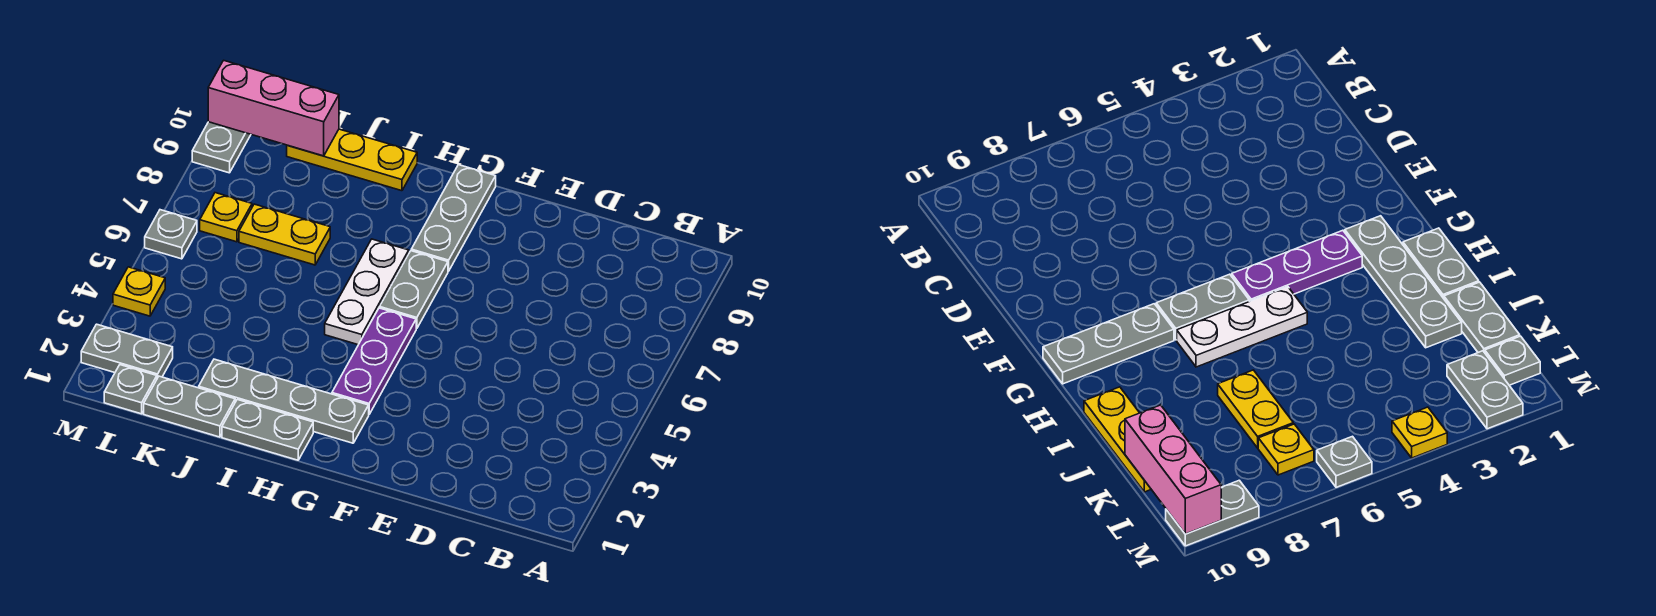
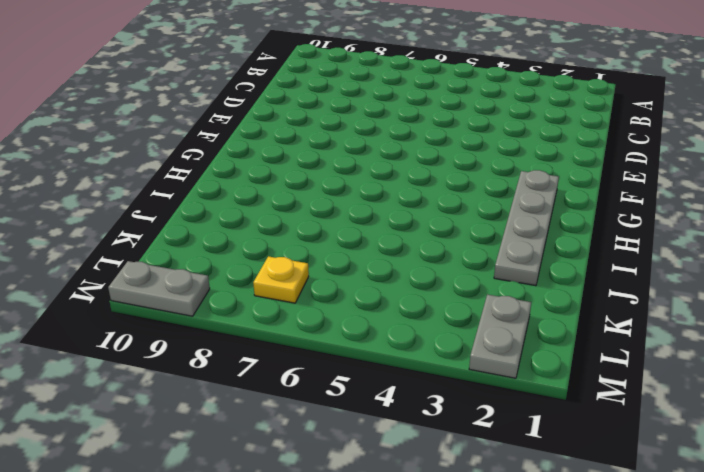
none -> purple 1x3 plate [332,308,416,414]
none -> grey 1x2 plate [380,251,448,329]
none -> grey 1x3 plate [411,165,496,271]

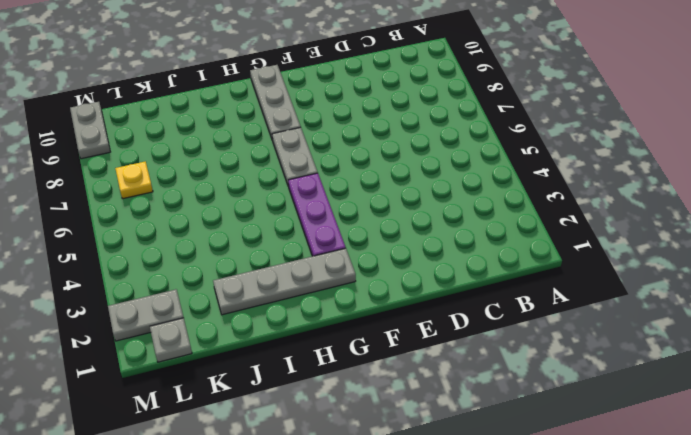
none -> grey 1x2 plate [222,399,313,460]
none -> white 1x3 plate [325,239,409,345]
none -> yellow 1x3 plate [287,129,417,191]

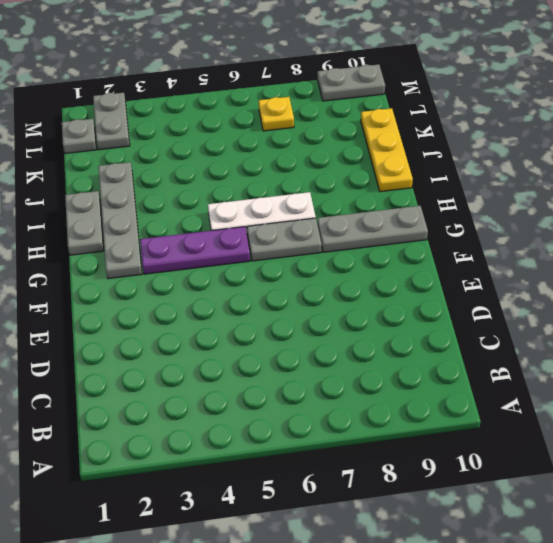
none -> grey 1x2 plate [144,376,235,437]
none -> yellow 1x2 plate [239,204,330,265]
none -> yellow 1x1 plate [113,267,165,316]

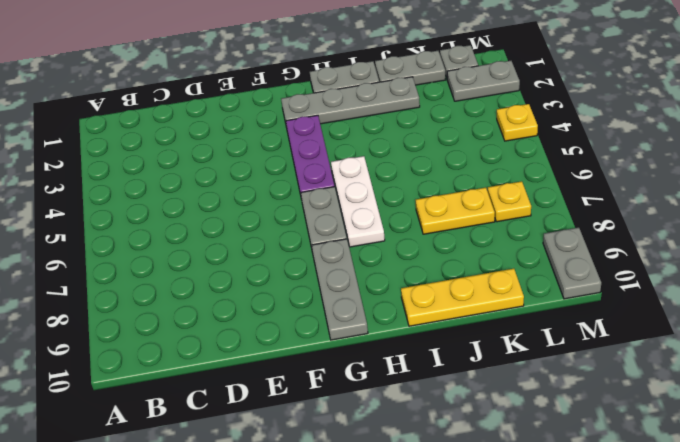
none -> grey 1x1 plate [145,210,197,259]
none -> pink 1x3 brick [208,60,339,156]

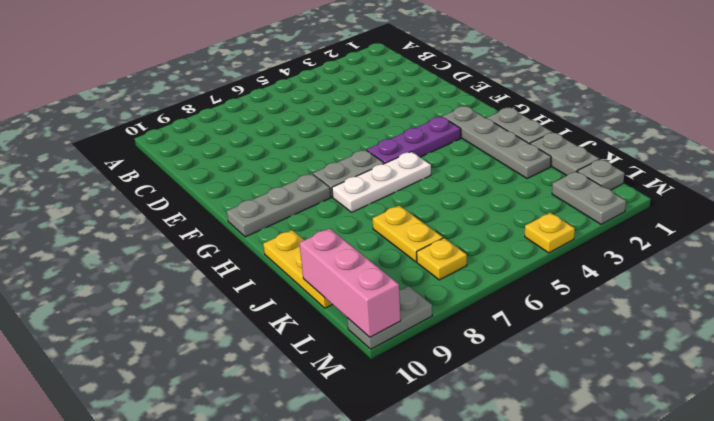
none -> grey 1x1 plate [145,210,197,259]

